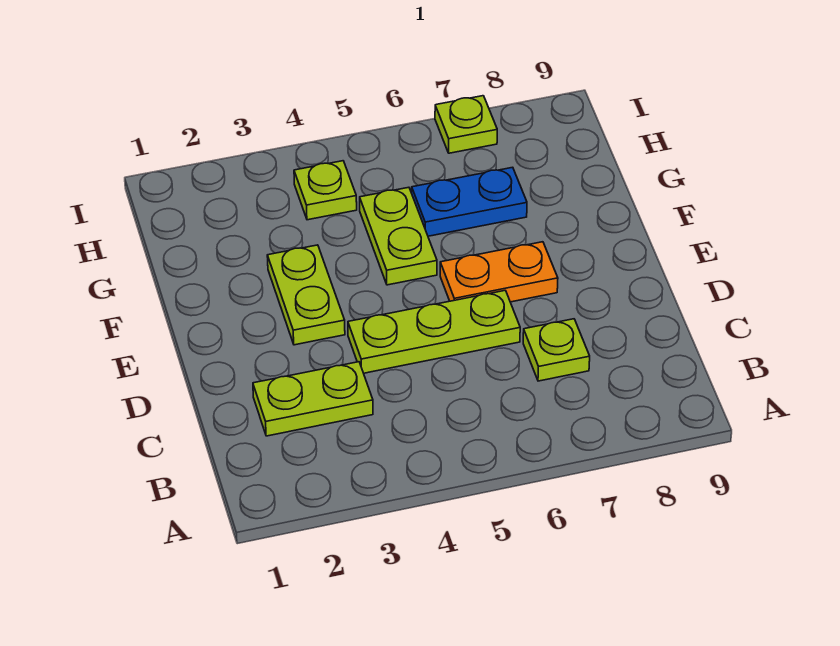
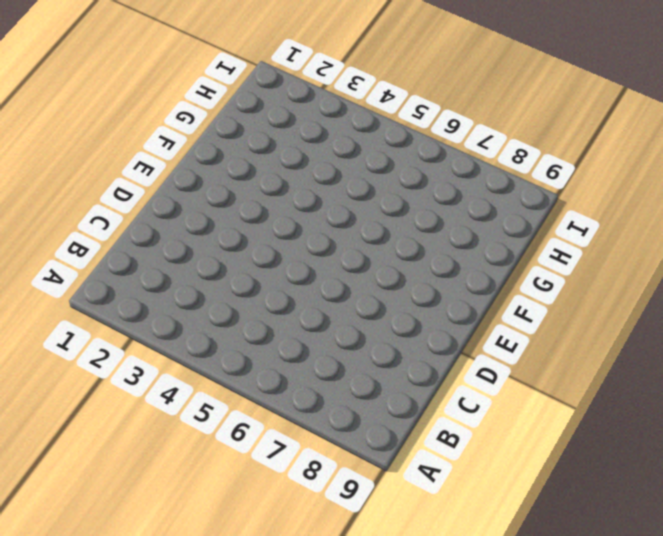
none -> lime 1x2 plate [253,362,373,436]
none -> lime 1x1 plate [523,319,590,381]

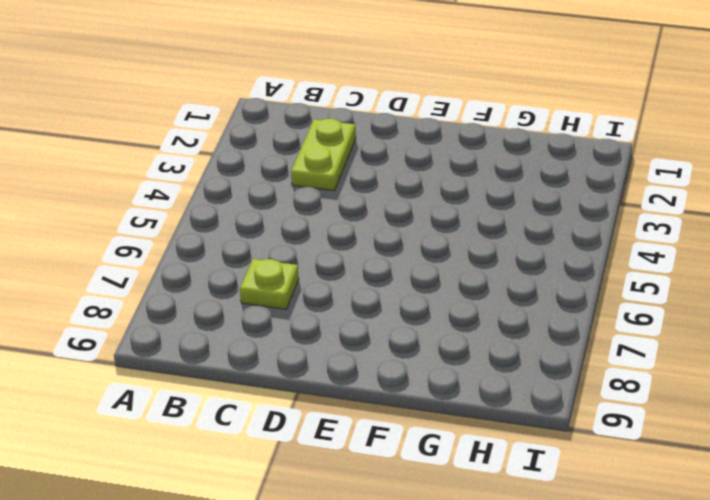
none -> lime 1x3 plate [348,290,520,373]
none -> lime 1x2 plate [267,245,345,345]

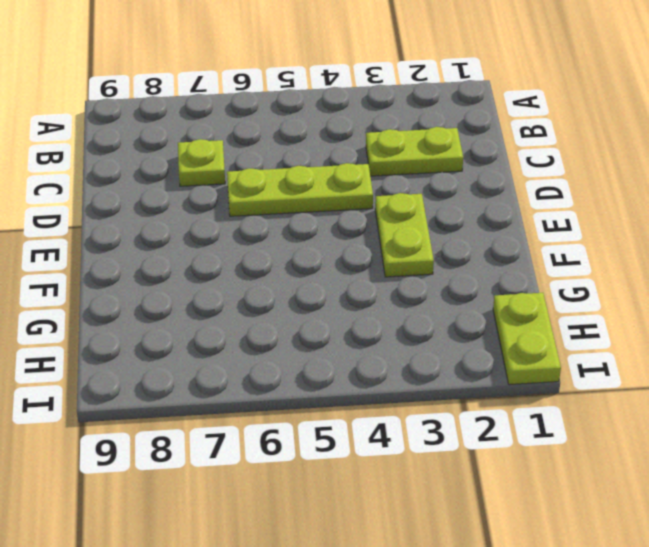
lime 1x2 plate [493,293,561,385] -> lime 1x2 plate moved to [360,187,437,285]
none -> orange 1x2 plate [440,242,558,302]
none -> blue 1x2 plate [412,167,527,236]

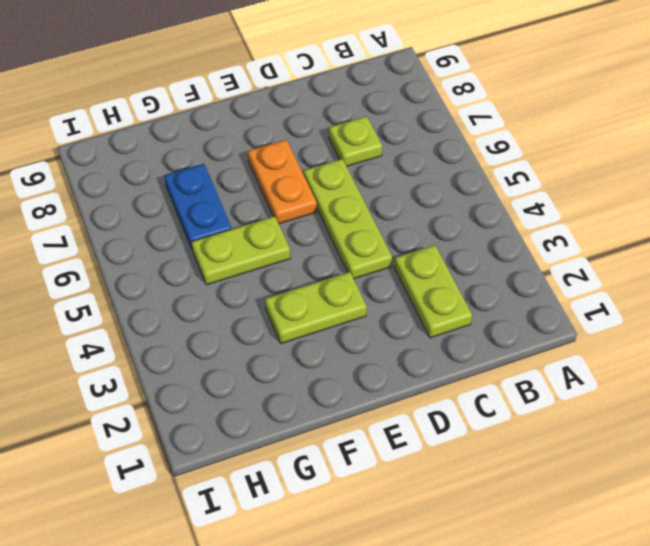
none -> lime 1x1 plate [294,161,357,220]
none -> lime 1x1 plate [435,96,497,153]

